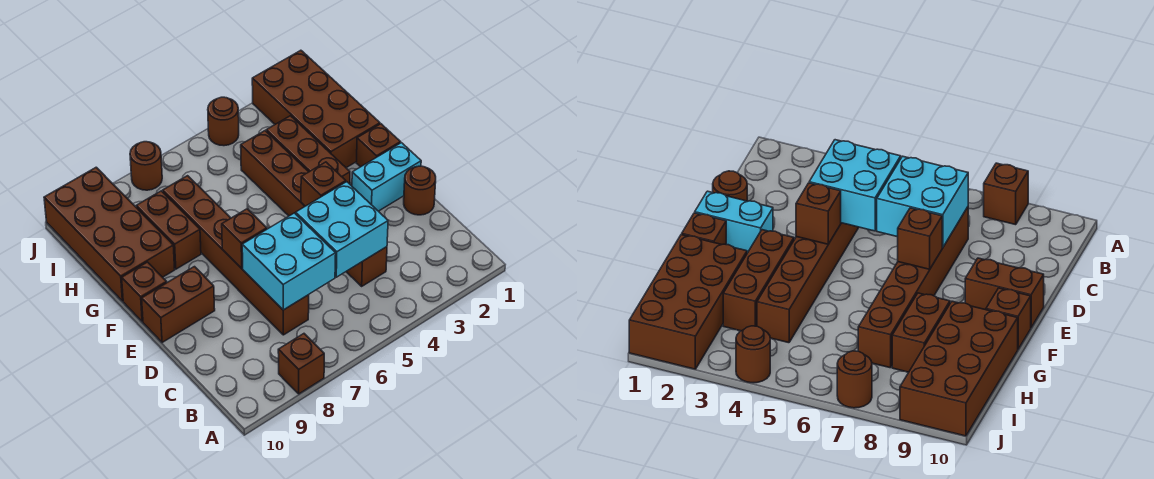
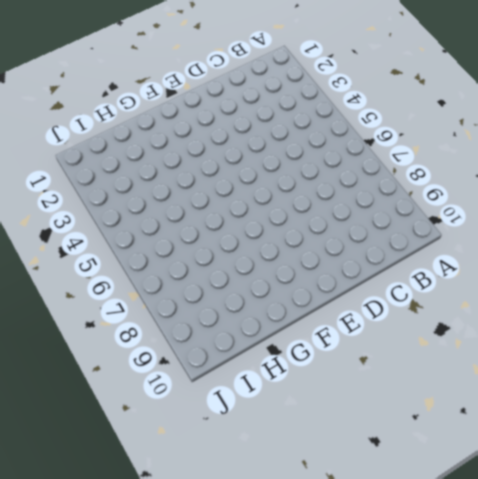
none -> brown 1x1 brick [278,334,324,394]
none -> brown 1x6 brick [241,131,387,286]
none -> brown 1x6 brick [163,176,309,335]

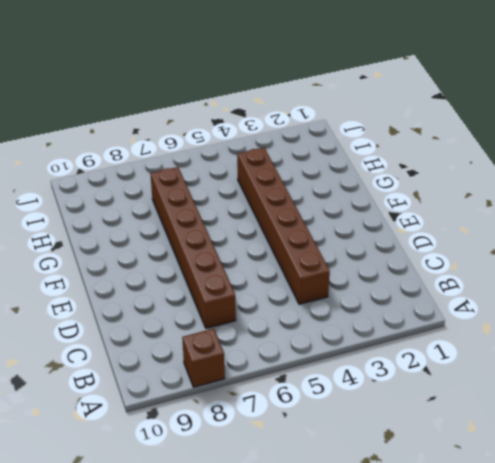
none -> brown 1x1 round brick [404,166,436,215]
none -> cyan 1x2 brick [352,143,421,211]
none -> brown 1x2 brick [142,267,215,343]

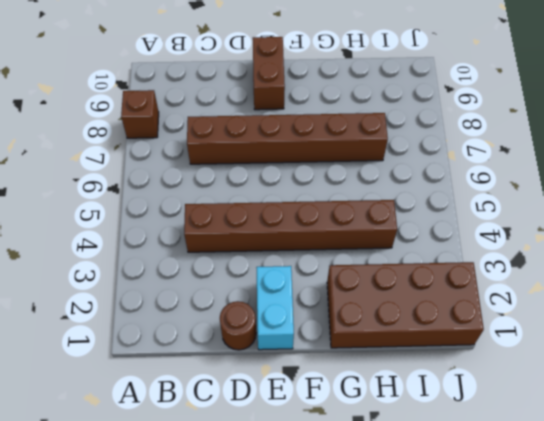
none -> brown 1x1 brick [356,124,400,167]
none -> brown 1x3 brick [266,116,350,184]
none -> brown 1x1 brick [122,262,167,322]

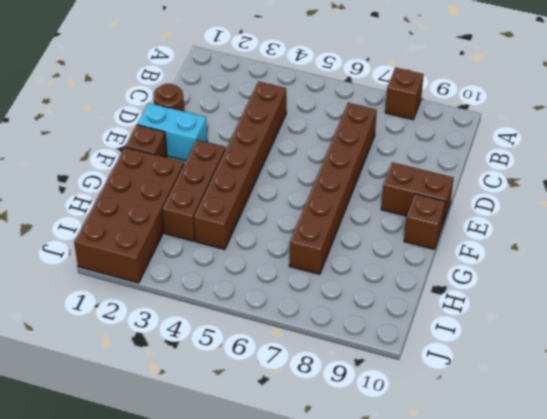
none -> brown 1x2 brick [136,191,201,269]
none -> brown 2x4 brick [44,167,175,301]
none -> brown 1x1 round brick [208,97,239,146]

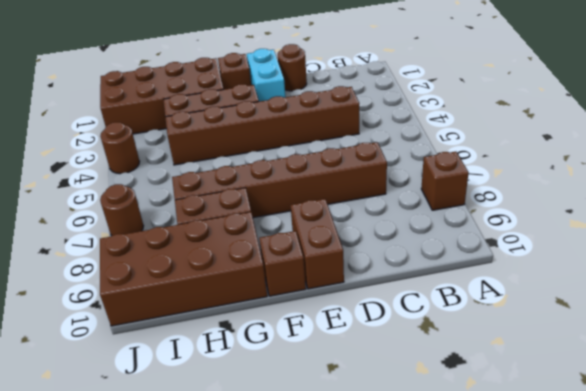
none -> cyan 2x2 brick [296,182,388,277]
none -> cyan 2x2 brick [242,213,336,310]
none -> brown 1x1 brick [301,162,346,206]

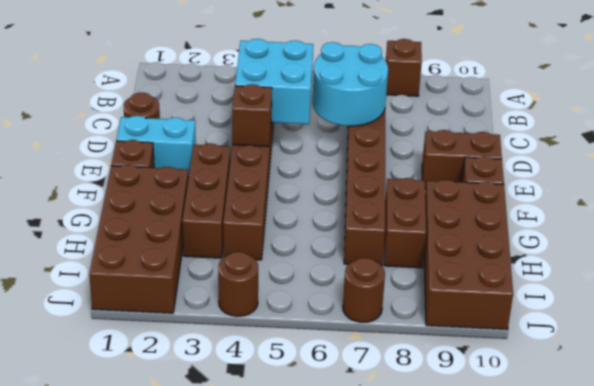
cyan 2x2 round brick [312,42,388,126] -> cyan 2x2 brick [242,213,336,310]
none -> brown 1x1 brick [222,209,267,268]

